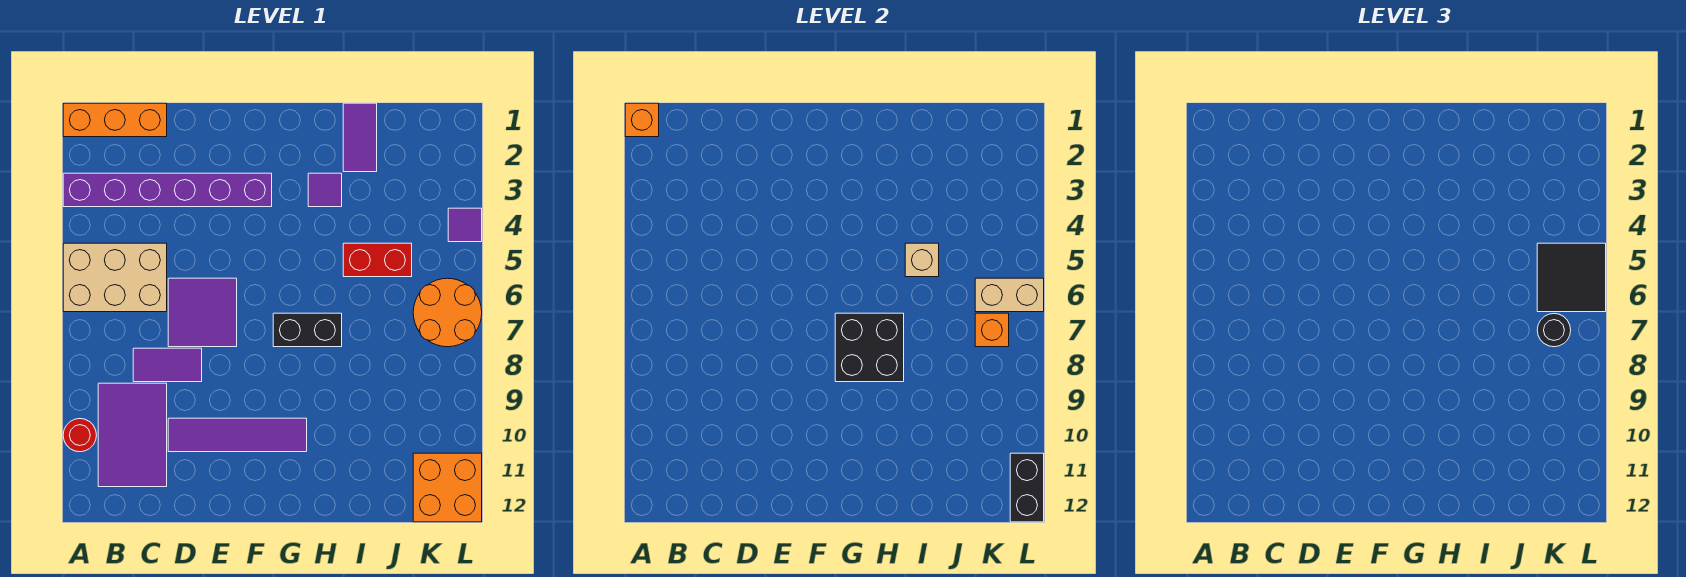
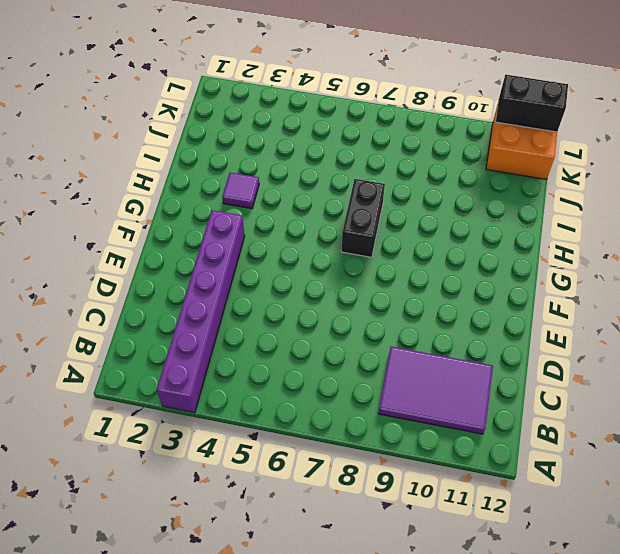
none -> orange 1x3 brick [63,103,167,137]
none -> tan 2x3 brick [63,243,167,312]
none -> red 1x1 round brick [63,419,96,452]

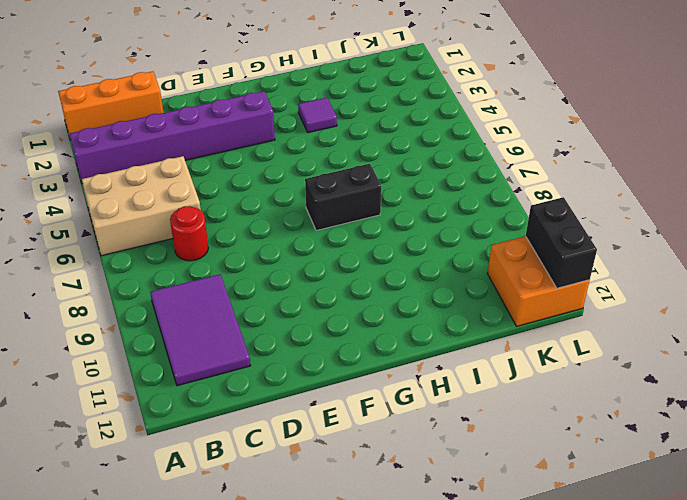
red 1x1 round brick [170,206,208,261] -> red 1x1 round brick moved to [63,419,96,452]
none -> purple 1x2 tile [133,348,202,382]
none -> purple 2x2 tile [168,278,237,347]
none -> purple 1x4 tile [168,418,307,452]

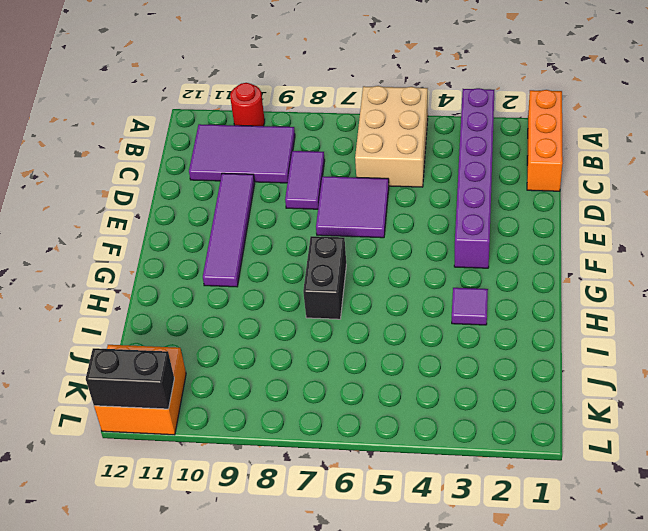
none -> purple 1x2 tile [343,103,377,172]
none -> red 1x2 brick [343,243,412,277]
none -> orange 2x2 round brick [413,278,482,347]

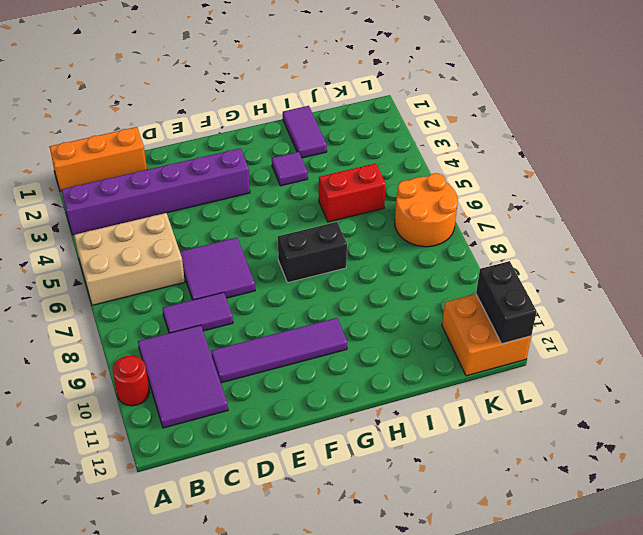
none -> purple 1x1 tile [448,208,482,242]
none -> orange 1x1 brick [625,103,659,137]
none -> black 2x2 brick [835,313,904,382]

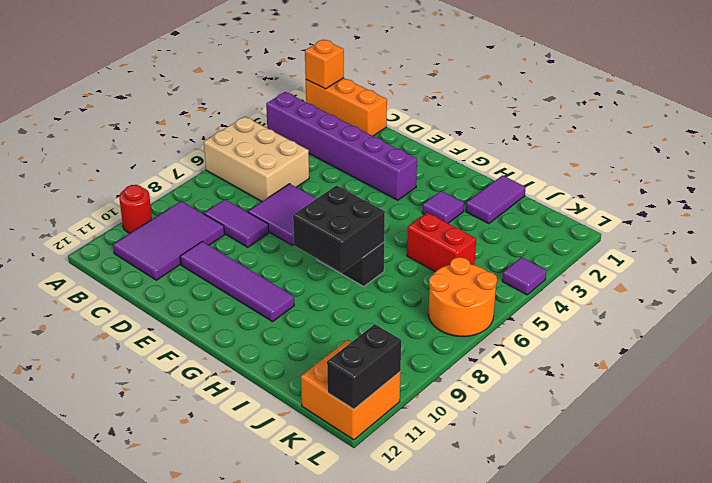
none -> tan 1x1 brick [905,243,939,277]
none -> tan 1x2 brick [975,278,1044,312]
none -> orange 1x1 brick [975,313,1009,347]

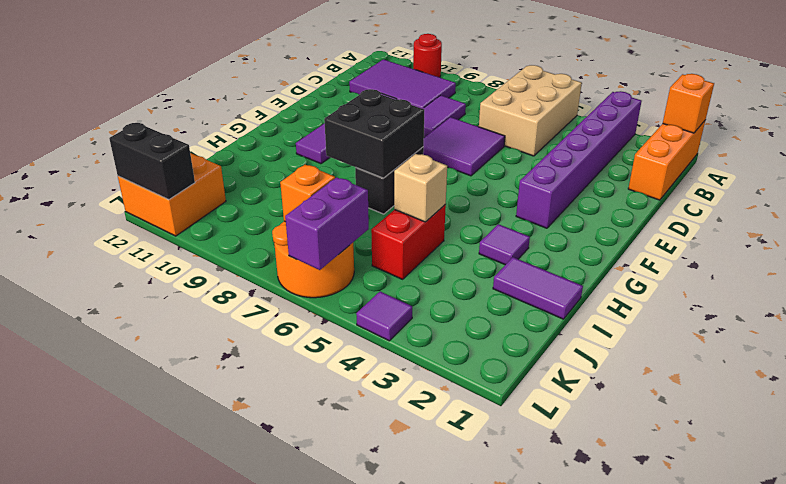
purple 1x2 brick [285,177,369,270] -> tan 1x2 brick [975,278,1044,312]
none -> black 2x2 tile [1537,243,1606,312]
none -> black 1x1 round brick [1537,314,1571,347]

